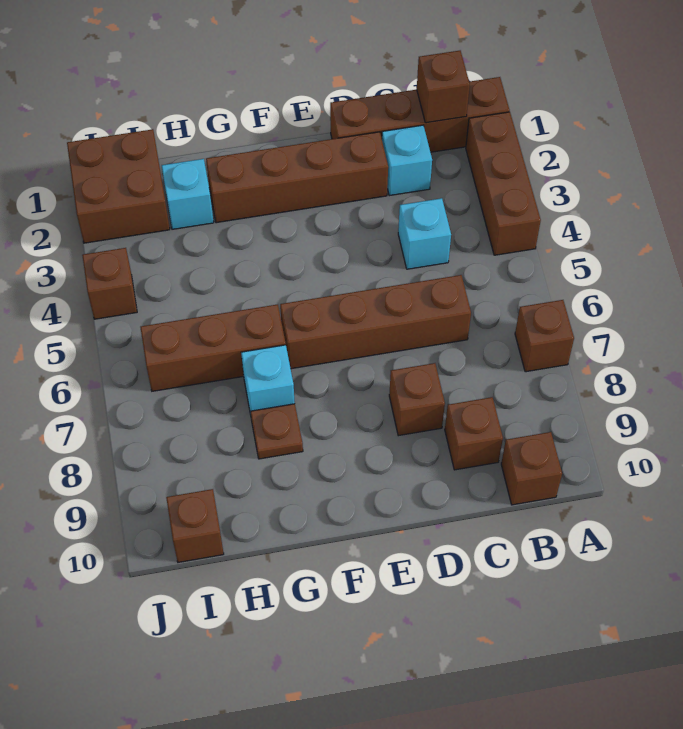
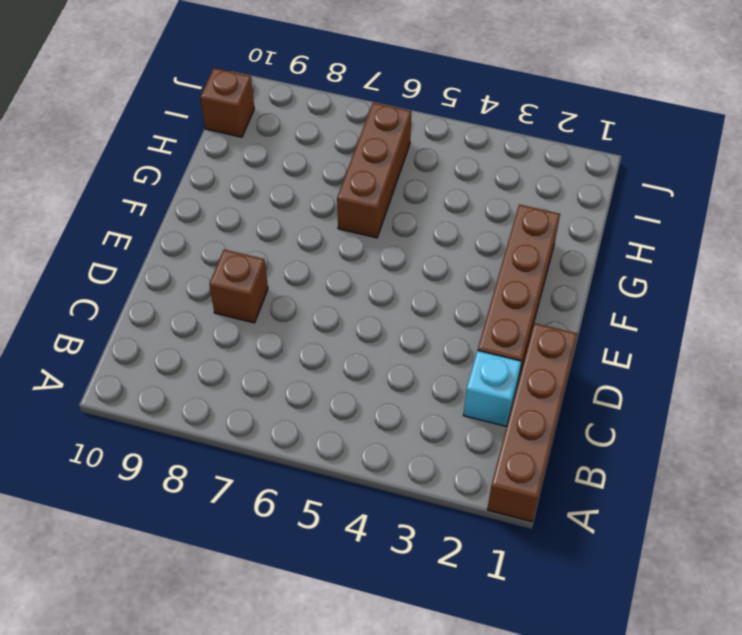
none -> brown 1x3 brick [466,112,541,255]
none -> brown 1x1 brick [515,300,574,372]
none -> brown 1x1 brick [501,432,562,505]

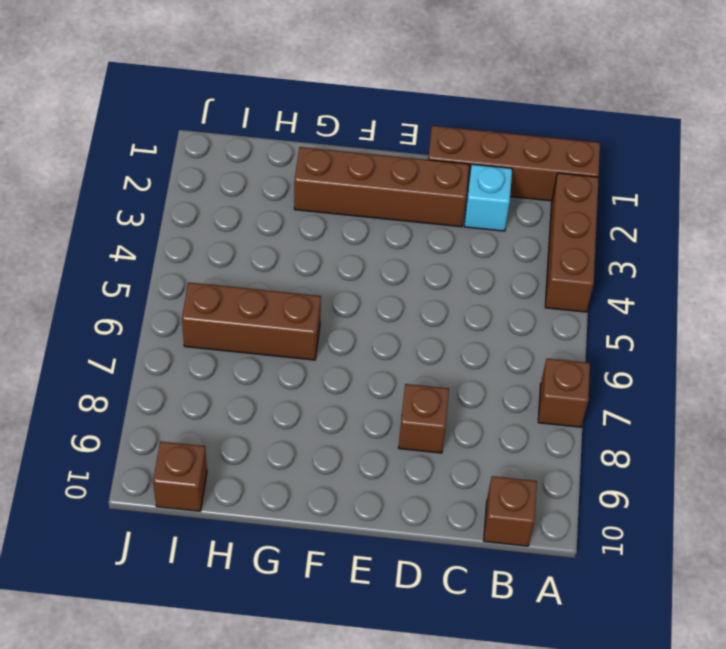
none -> cyan 1x1 brick [398,198,451,269]
none -> brown 1x4 brick [280,275,471,369]
none -> brown 1x1 brick [445,397,503,470]

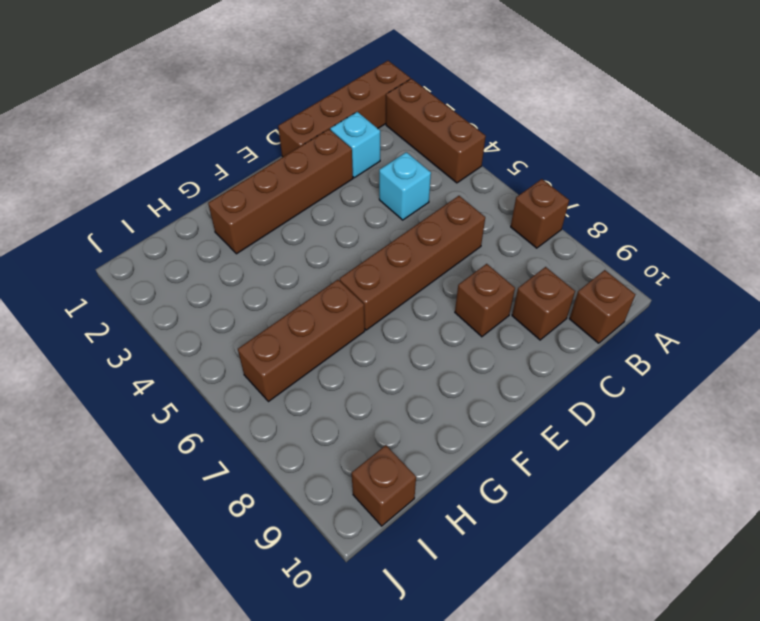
none -> cyan 1x1 brick [241,345,295,415]
none -> brown 1x1 plate [250,404,303,459]
none -> cyan 1x1 brick [162,159,214,229]

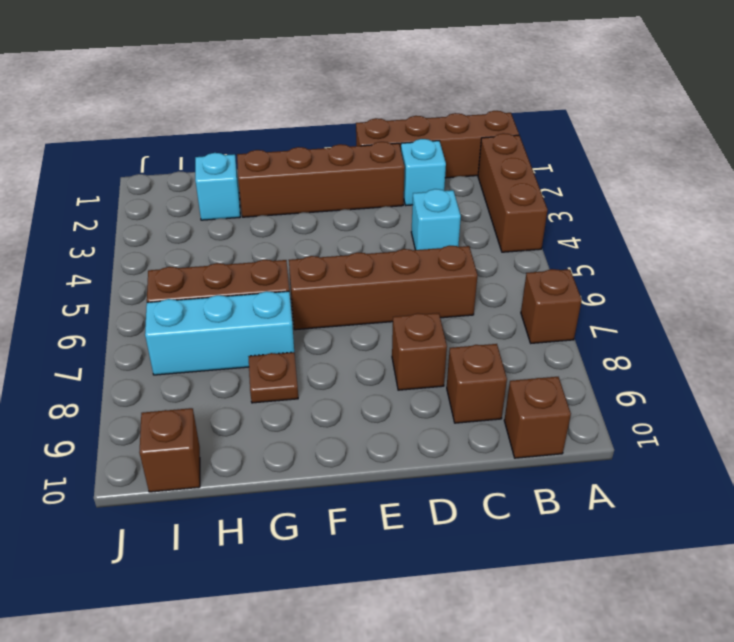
cyan 1x3 brick [145,291,294,375] -> cyan 1x1 brick [241,345,295,415]
none -> brown 2x2 brick [67,129,170,243]
none -> brown 1x1 brick [82,248,137,319]
none -> brown 1x1 brick [417,51,470,123]

